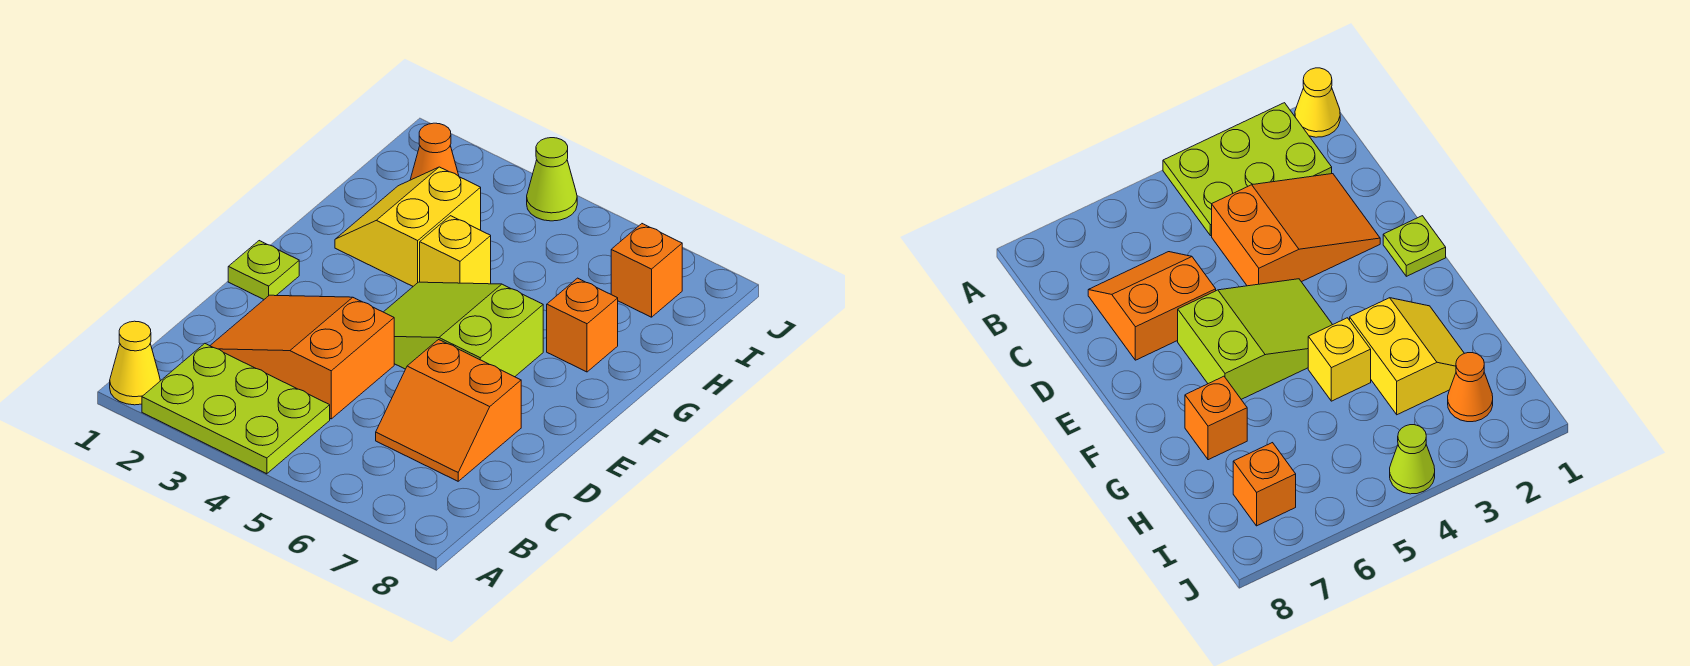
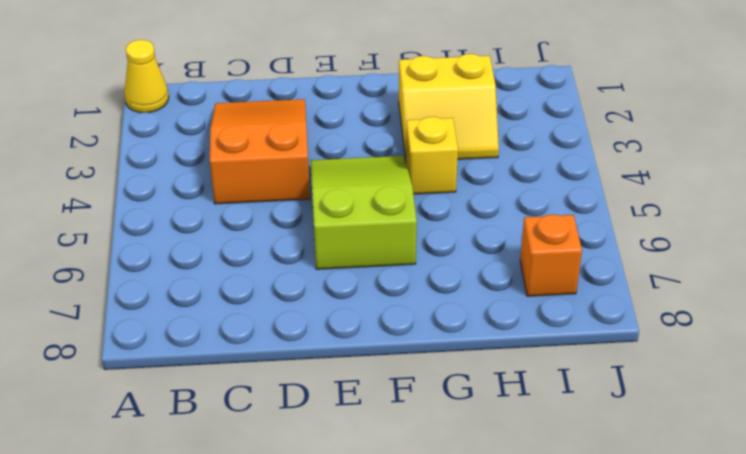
yellow 2x2 slope [399,54,499,159] -> yellow 2x2 slope turned to [335,167,481,286]
none -> lime 2x3 plate [142,343,330,474]
none -> orange 2x2 slope [376,340,521,481]
none -> lime 1x1 plate [228,241,299,299]

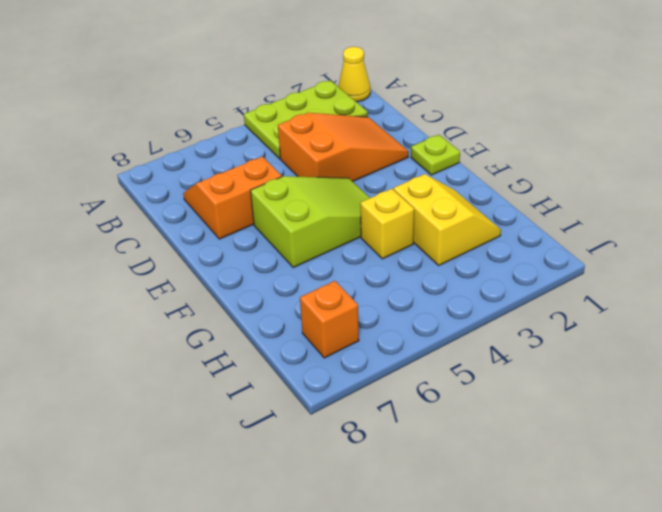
none -> orange 1x1 brick [547,278,618,372]
none -> orange 1x1 cone [410,123,459,180]
none -> lime 1x1 cone [527,138,577,221]

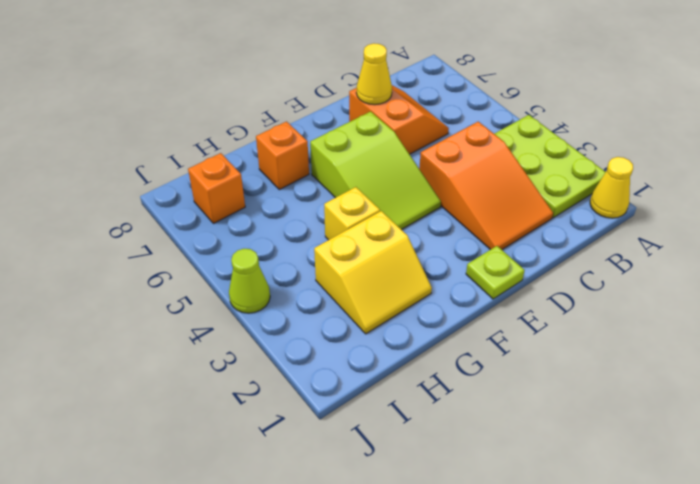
yellow 1x1 cone [356,43,392,105] -> none
none -> orange 1x1 cone [410,123,459,180]

